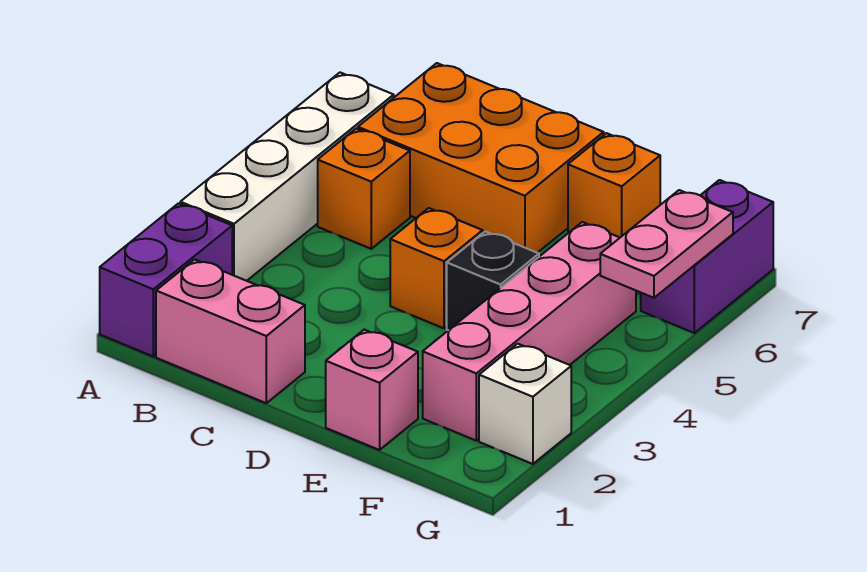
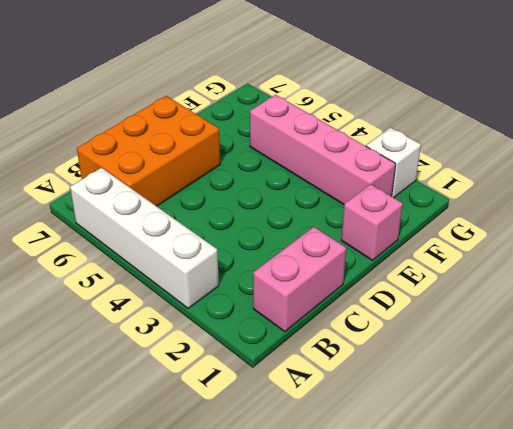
none -> purple 1x2 brick [100,203,232,356]
none -> orange 1x1 brick [318,129,410,249]
none -> orange 1x1 brick [390,208,483,328]

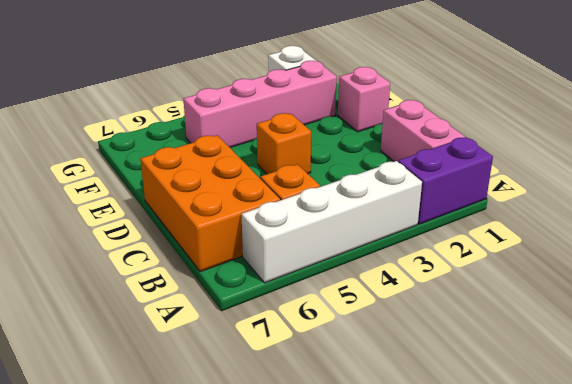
none -> black 1x1 brick [447,231,539,330]
none -> orange 1x1 brick [568,133,660,237]
none -> purple 1x2 brick [641,180,773,333]

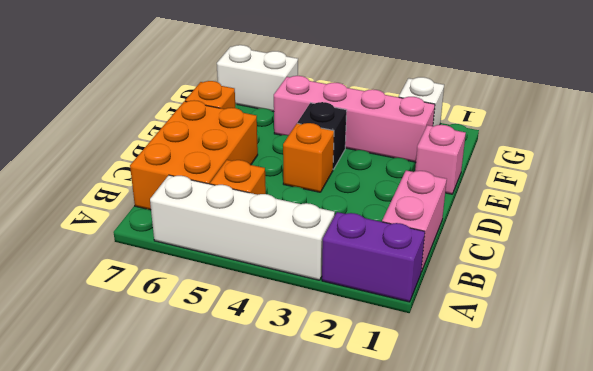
white 1x2 brick [217,45,298,112] -> purple 1x2 brick [641,180,773,333]
none -> pink 1x2 plate [600,190,733,298]

